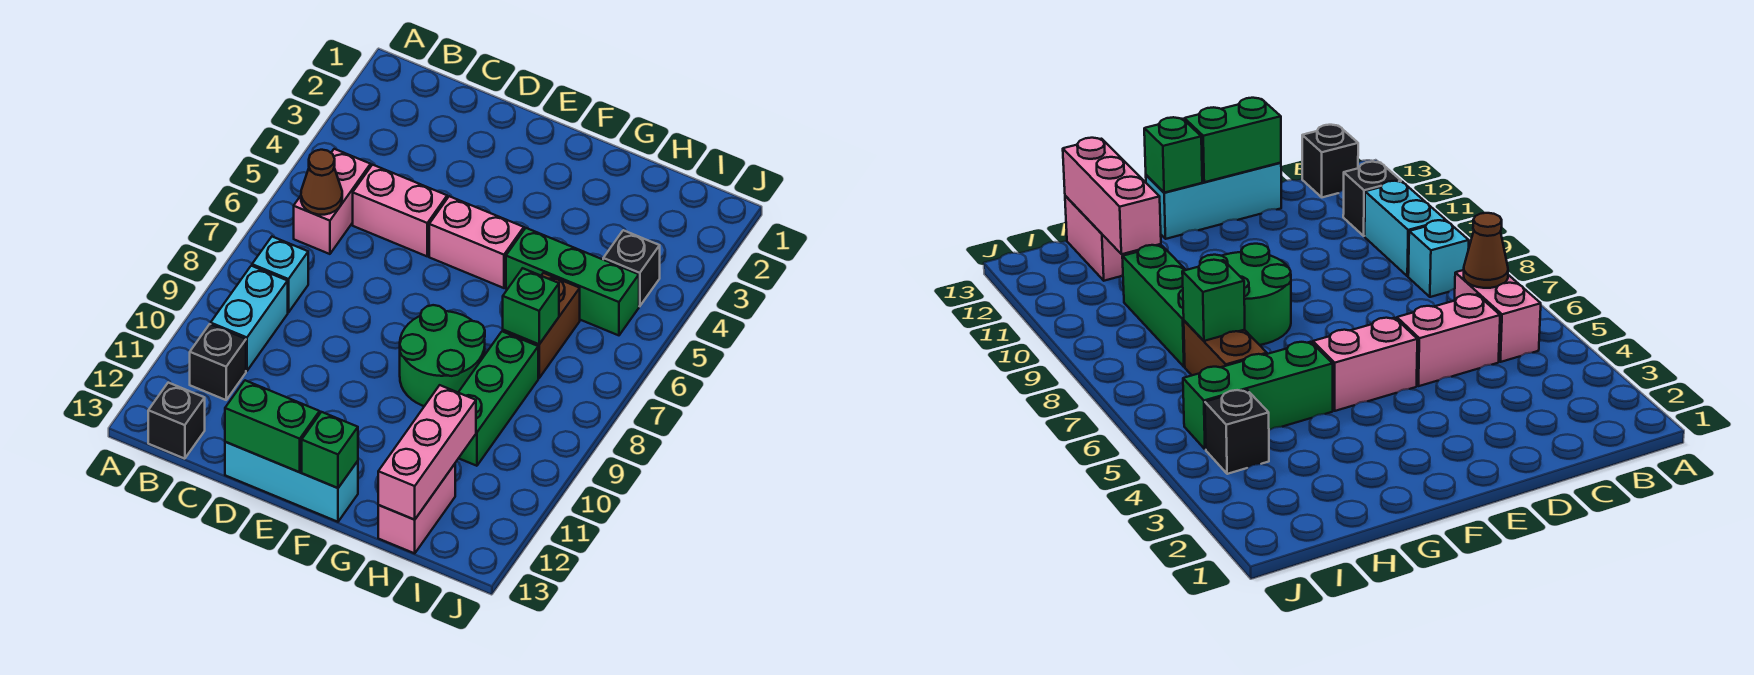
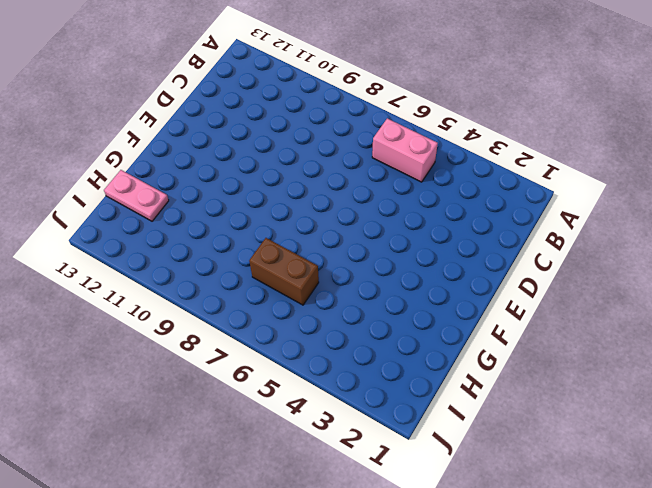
pink 1x2 plate [104,170,169,221] -> pink 1x2 brick [378,464,455,553]
none -> cyan 1x1 brick [252,237,308,313]
none -> cyan 1x2 brick [211,266,288,371]
none -> black 1x1 brick [190,324,246,400]

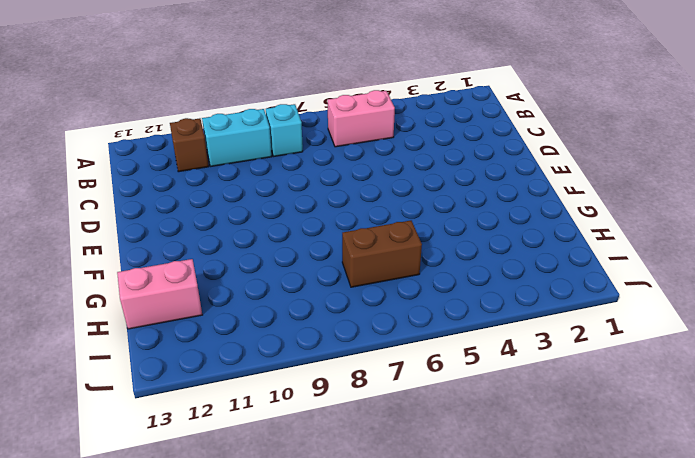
brown 1x1 brick [170,118,209,172] -> black 1x1 brick [190,324,246,400]
none -> black 1x1 brick [148,383,205,459]
none -> pink 1x2 brick [353,165,447,256]
none -> cyan 1x3 brick [225,442,358,522]

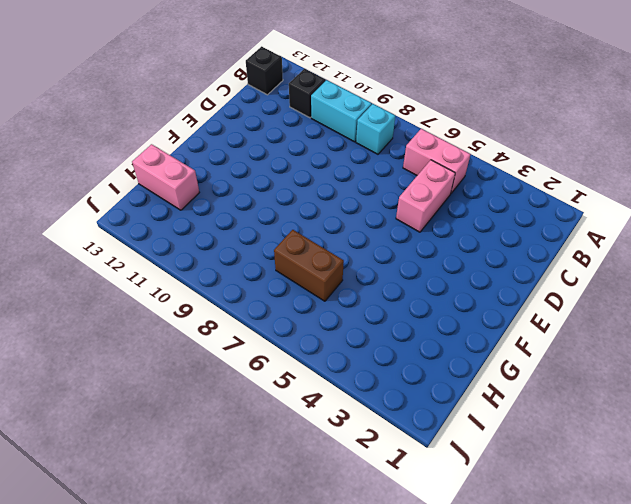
none -> cyan 1x3 brick [225,442,358,522]
none -> pink 1x2 brick [429,196,524,288]
none -> green 2x2 round brick [400,305,485,406]

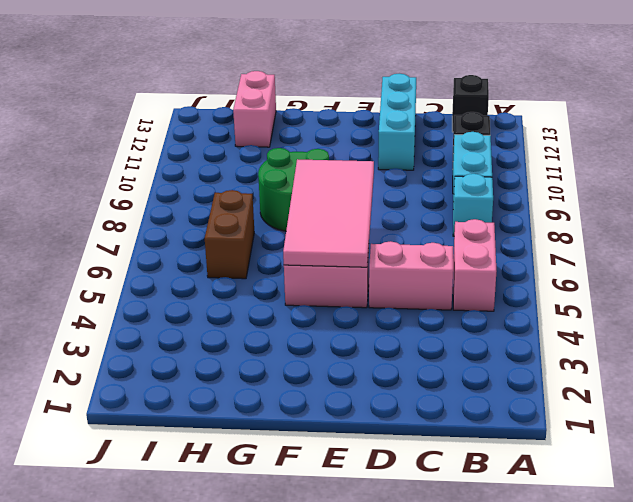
cyan 1x3 brick [378,74,416,170] -> cyan 1x3 brick turned to [225,442,358,522]
pink 2x4 tile [283,159,374,267] -> none
none -> green 1x3 brick [506,228,639,335]
none -> green 1x3 brick [458,331,538,466]
none -> black 1x1 brick [603,230,660,306]

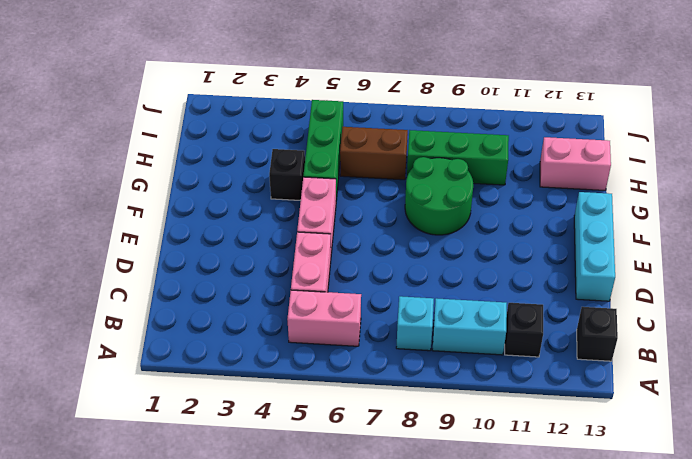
black 1x1 brick [269,149,305,201] -> black 1x1 brick moved to [603,230,660,306]
none -> brown 1x1 cone [301,150,342,215]
none -> green 1x2 brick [225,380,320,472]
none -> green 1x1 brick [302,412,358,488]

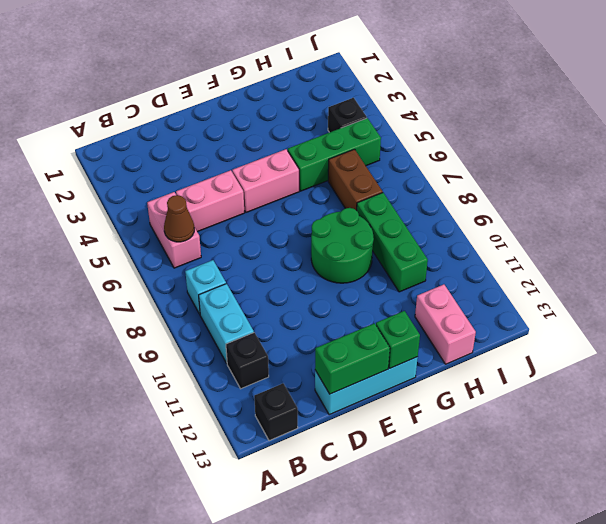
none -> green 1x1 brick [503,268,559,344]
none -> pink 1x3 brick [378,385,476,519]

